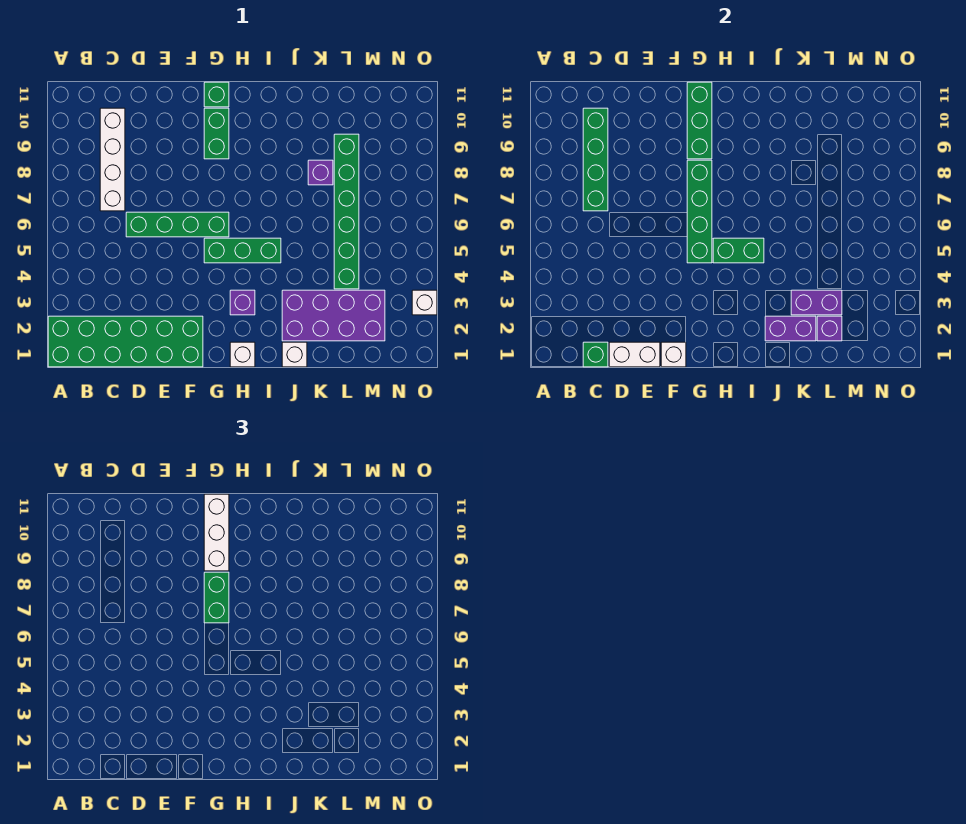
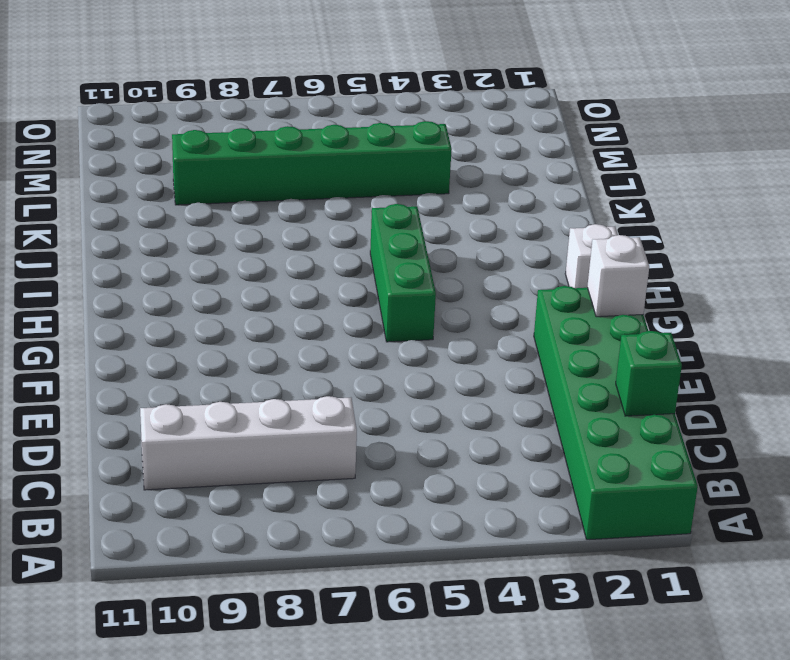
none -> green 1x4 brick [126,212,229,237]
none -> green 1x2 brick [204,108,229,159]
none -> green 1x1 brick [204,82,229,107]

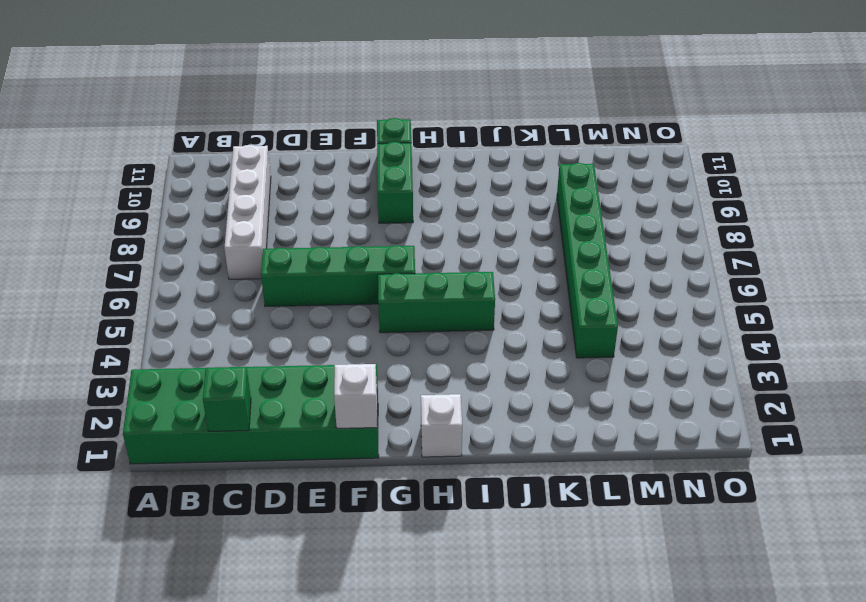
none -> purple 1x1 brick [230,290,255,315]
none -> white 1x1 brick [282,342,307,367]
none -> purple 2x4 brick [282,290,385,341]

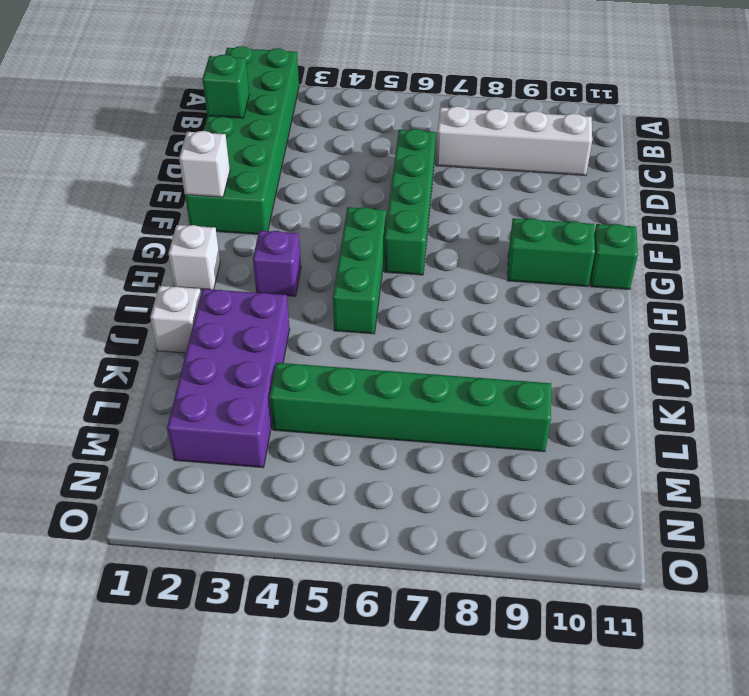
none -> purple 1x1 brick [308,160,333,185]
none -> white 1x1 brick [412,290,437,315]
none -> green 1x4 brick [583,108,608,211]

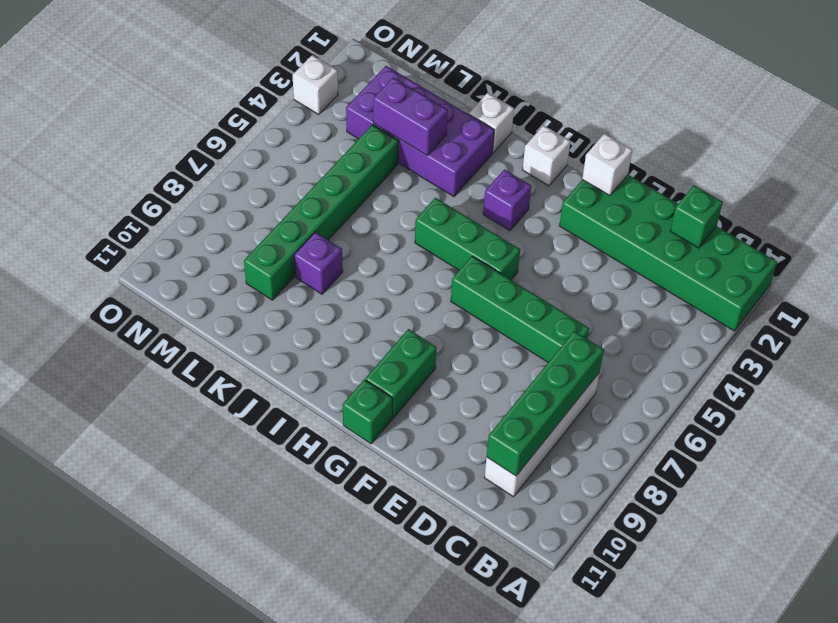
none -> white 1x2 brick [609,342,660,367]
none -> green 1x4 brick [687,160,712,263]
none -> green 1x3 brick [687,82,712,159]

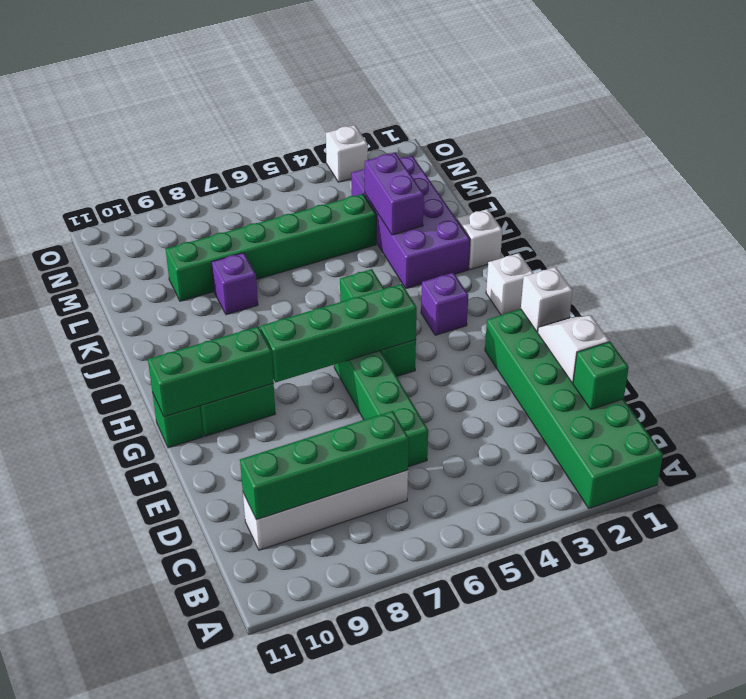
white 1x2 slope [538,315,609,383] -> white 1x2 brick [609,342,660,367]
none -> green 1x2 brick [713,238,764,263]
none -> purple 1x2 brick [765,316,816,341]
none -> purple 1x1 brick [817,316,842,341]

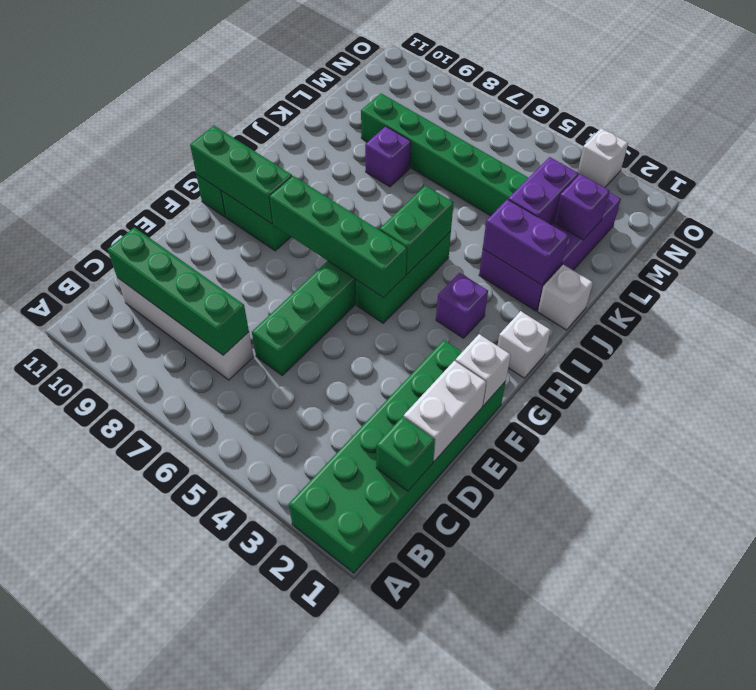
purple 1x2 brick [483,199,568,285] -> purple 1x2 brick turned to [765,316,816,341]
none -> green 1x2 brick [204,572,229,623]
none -> white 1x3 brick [204,494,229,571]

